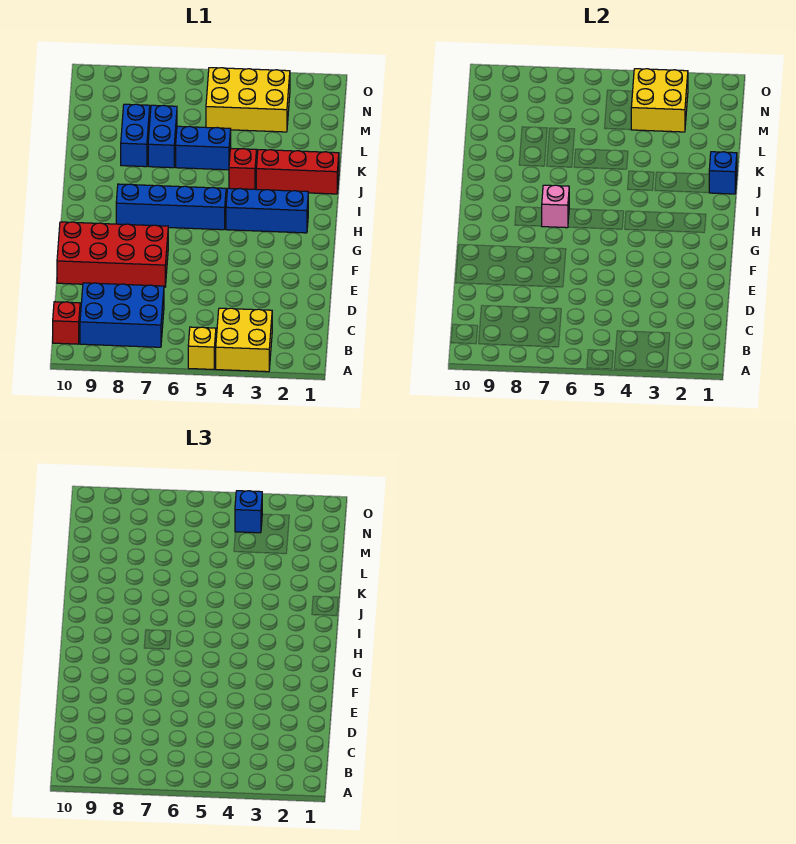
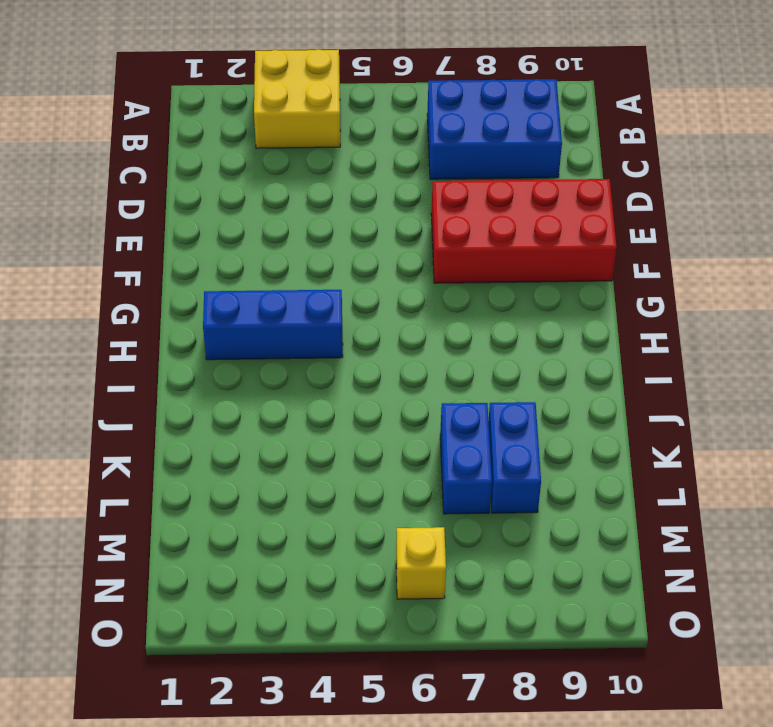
yellow 1x1 brick [396,527,446,599] -> yellow 1x1 brick moved to [188,327,216,369]
none -> red 1x1 brick [53,302,80,344]
none -> blue 1x4 brick [116,184,226,230]
none -> red 1x3 brick [256,150,339,194]

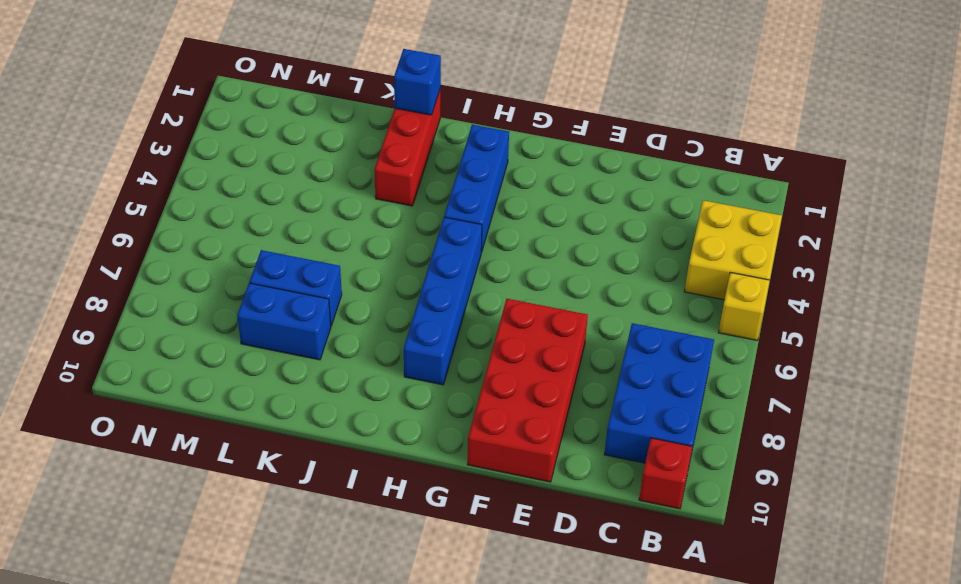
none -> red 1x1 brick [229,148,257,189]
none -> blue 1x2 brick [176,126,231,170]
none -> yellow 2x3 brick [206,68,290,132]

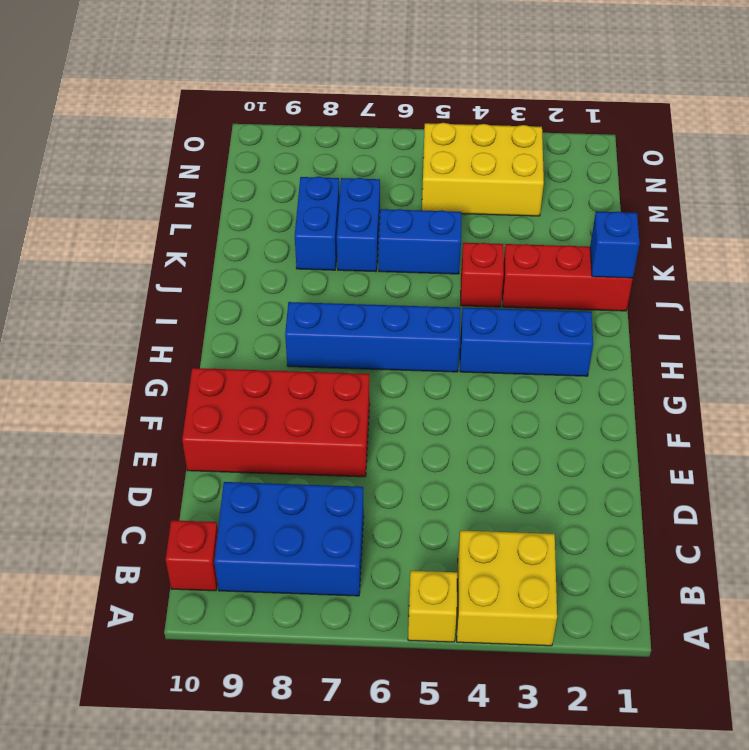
none -> pink 1x1 brick [542,185,569,228]
none -> yellow 2x2 brick [631,69,688,132]
none -> blue 1x1 brick [235,491,262,533]

